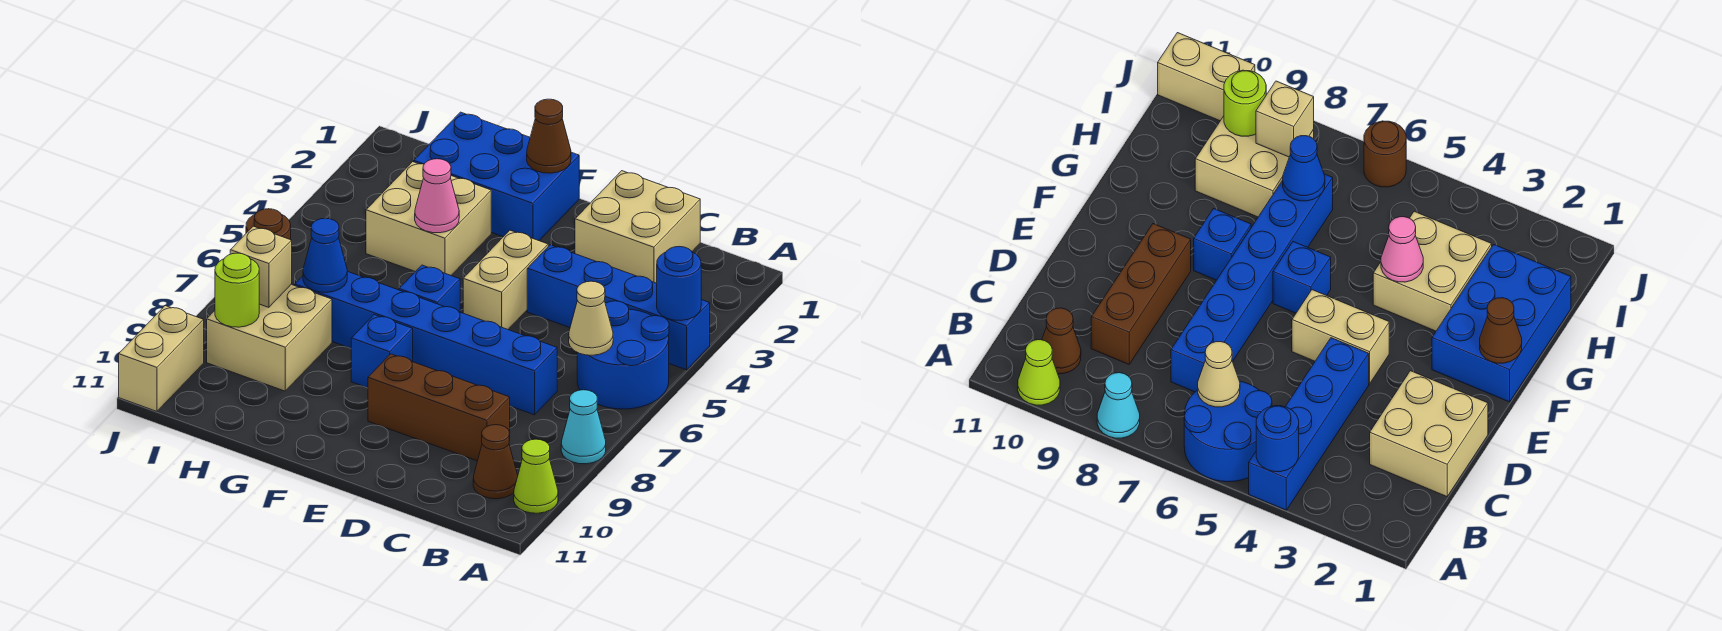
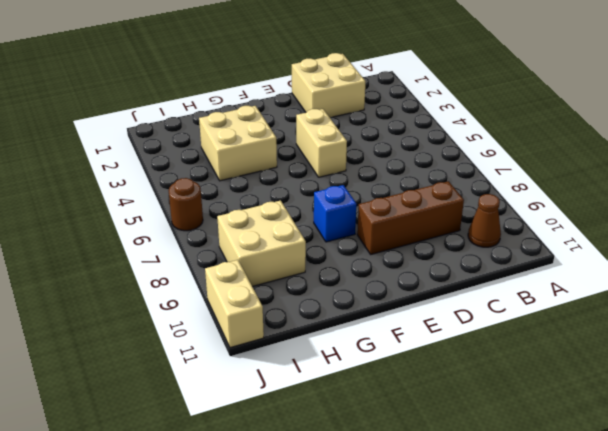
none -> blue 1x4 brick [527,245,710,370]
none -> blue 2x2 round brick [577,301,669,409]
none -> cyan 1x1 cone [561,390,606,464]

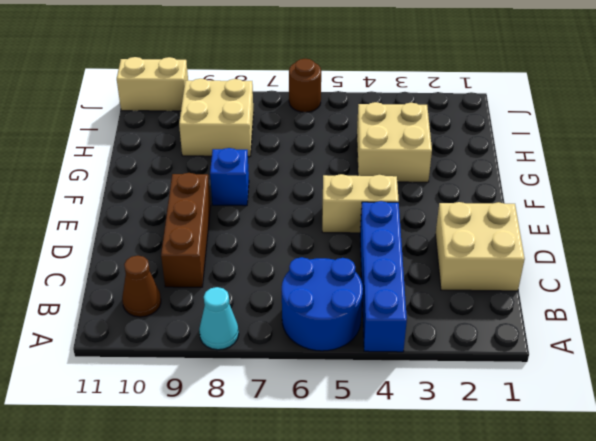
none -> lime 1x1 cone [514,439,558,513]
none -> blue 1x6 brick [295,271,557,415]
none -> blue 2x3 brick [414,112,579,241]

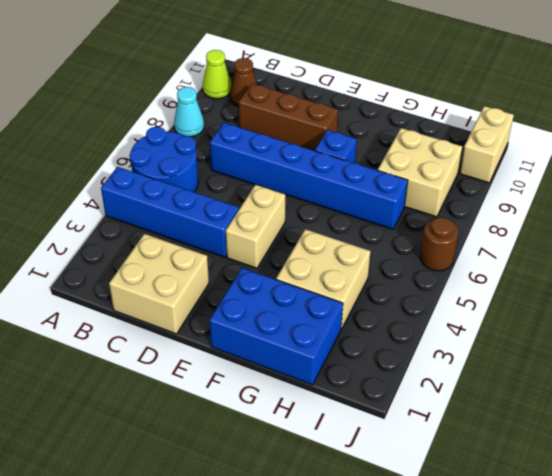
none -> blue 1x1 brick [399,265,460,312]
none -> blue 1x1 round brick [657,247,701,320]
none -> tan 1x1 cone [569,281,613,355]

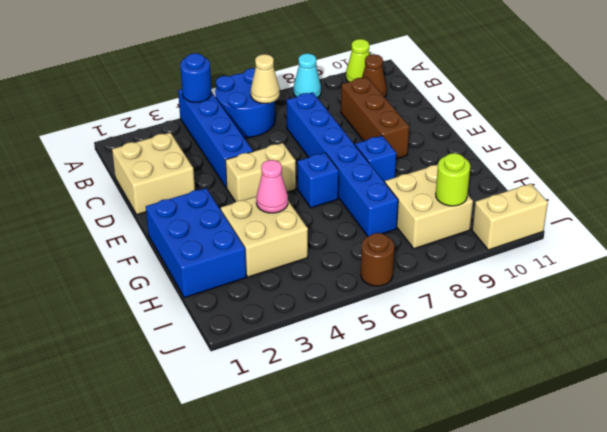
none -> brown 1x1 cone [527,99,571,173]
none -> blue 1x1 cone [303,218,347,292]
none -> tan 1x1 brick [230,226,292,307]

